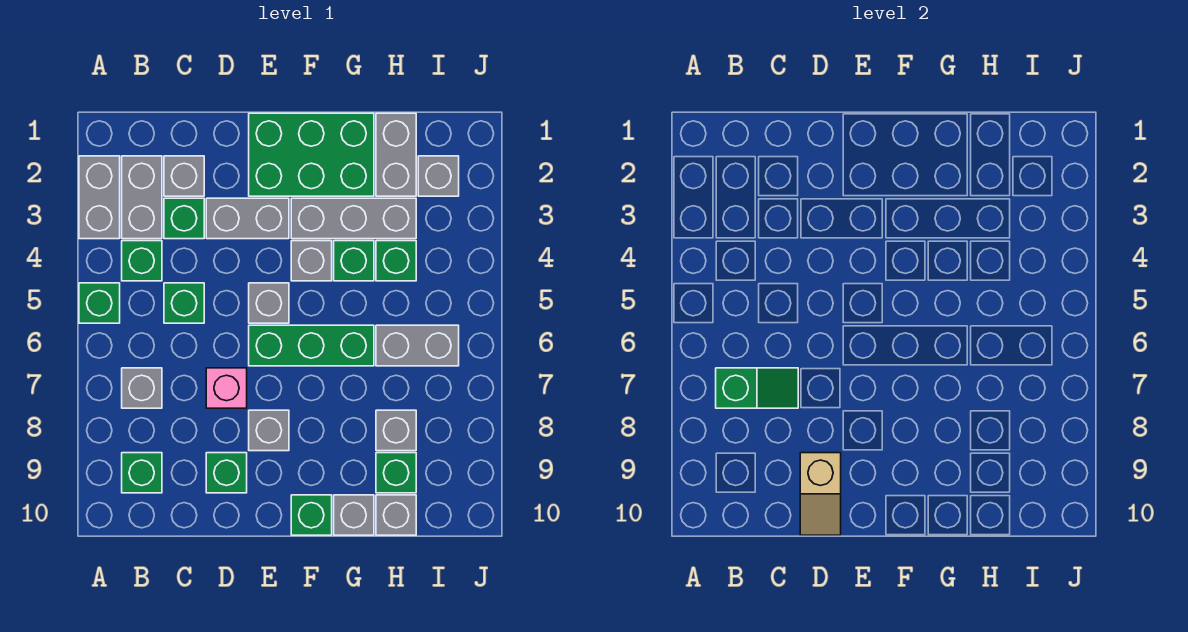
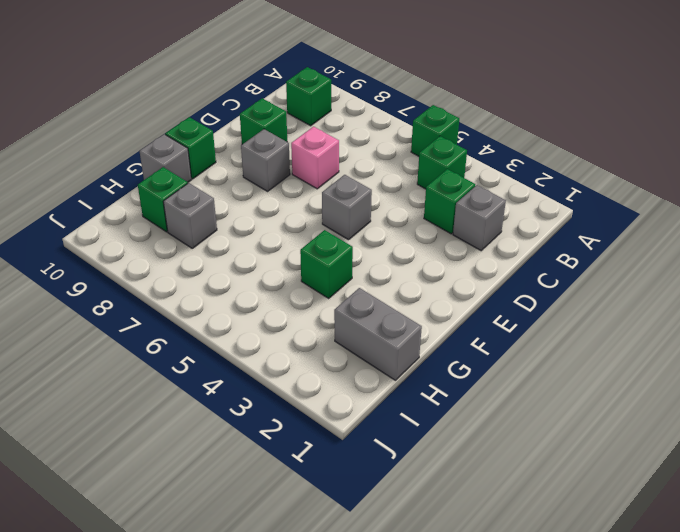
none -> grey 1x2 brick [79,156,120,239]
none -> grey 1x2 brick [122,156,162,239]
none -> grey 1x1 brick [122,368,162,408]
none -> green 1x1 brick [164,283,204,323]

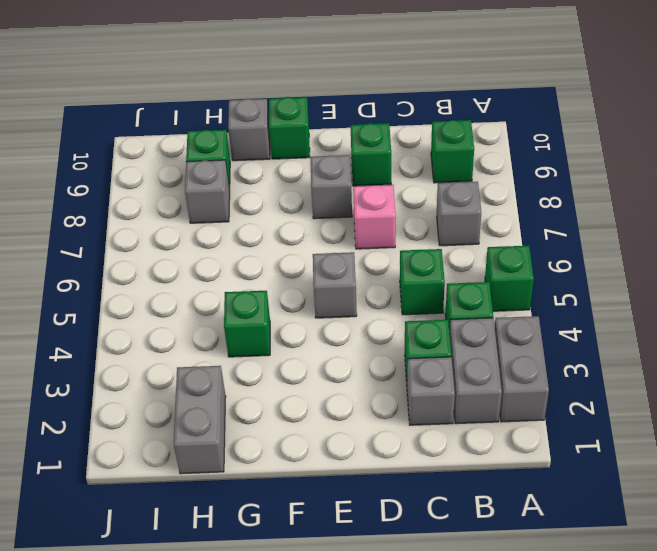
none -> grey 1x2 brick [206,198,289,239]
none -> green 2x3 brick [249,113,374,196]
none -> green 1x3 brick [249,325,374,366]
none -> grey 1x3 brick [291,198,416,239]

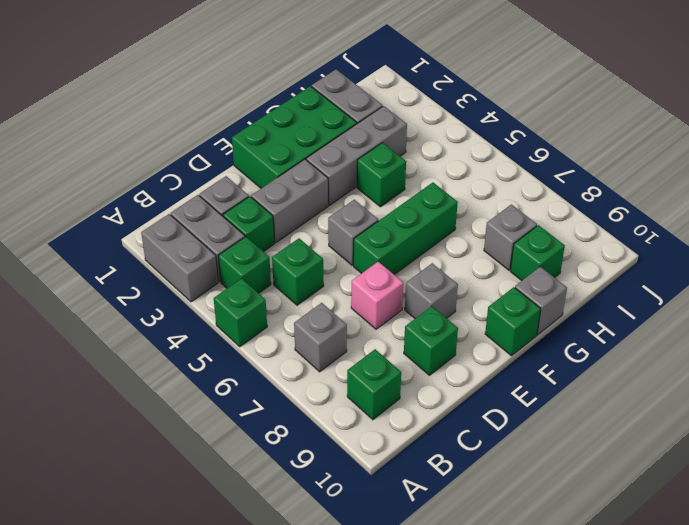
none -> grey 1x1 brick [291,241,332,281]
none -> green 1x1 brick [376,241,416,281]
none -> grey 1x2 brick [376,325,459,366]
none -> grey 1x1 brick [376,495,416,535]

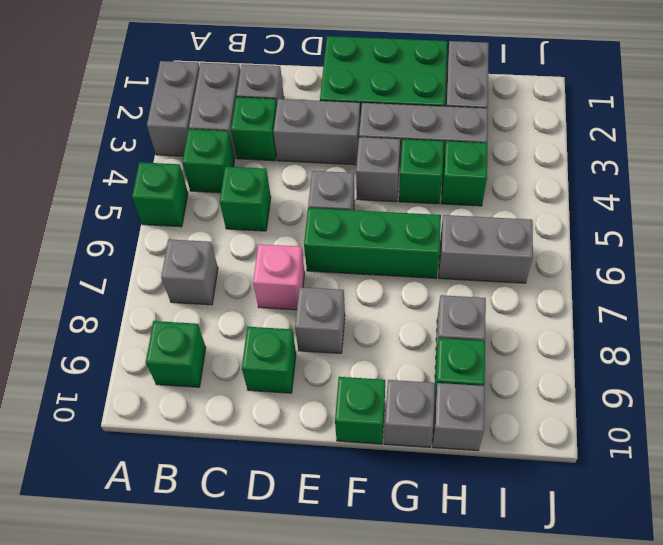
none -> grey 1x1 brick [418,156,459,196]
none -> green 1x2 slope [716,368,798,408]
none -> tan 1x2 slope [800,453,841,535]

